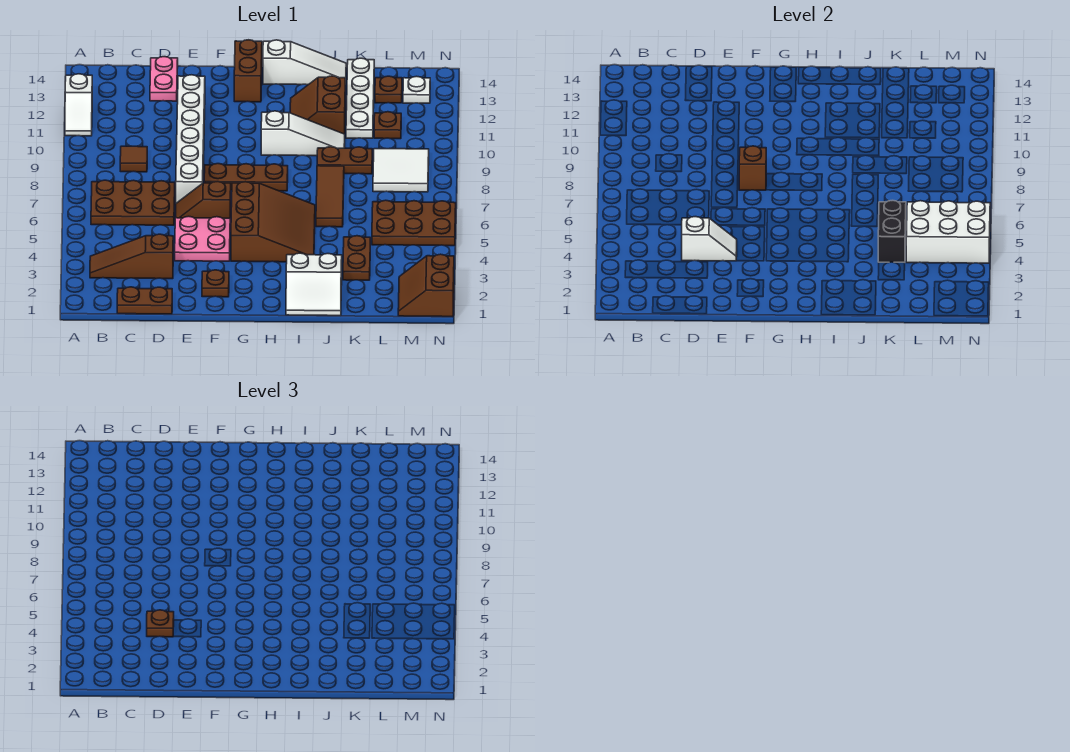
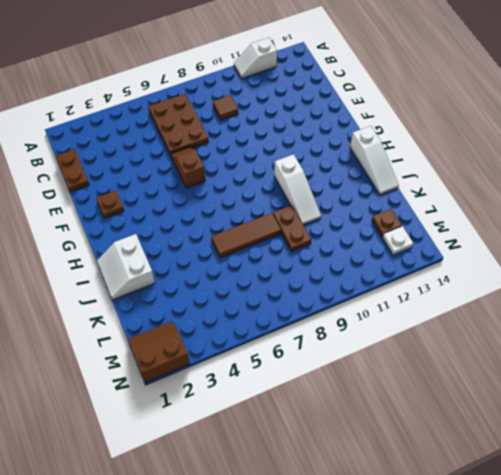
none -> brown 1x3 slope [90,234,173,279]
none -> pink 1x2 plate [150,57,178,101]
none -> pink 2x2 plate [175,216,230,261]
none -> white 1x6 brick [176,75,205,203]

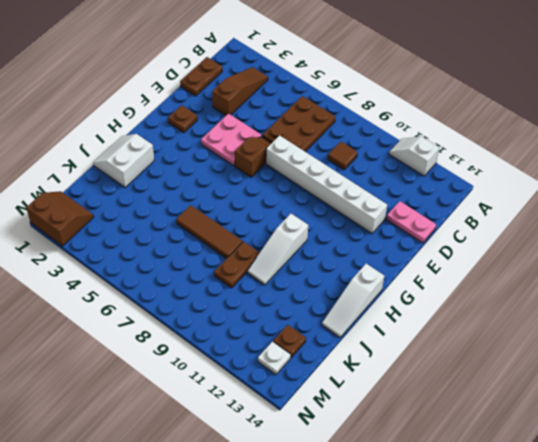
none -> brown 1x3 plate [204,164,288,191]
none -> brown 3x3 slope [231,182,315,262]
none -> brown 1x2 brick [234,40,262,102]
none -> brown 2x2 slope [290,76,345,134]

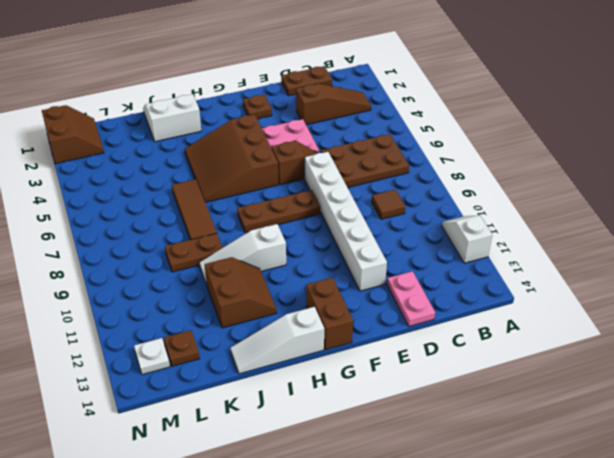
none -> brown 1x2 plate [343,236,370,280]
none -> white 1x4 plate [346,58,374,138]
none -> brown 2x3 plate [372,200,456,246]
none -> white 2x2 tile [373,149,429,192]

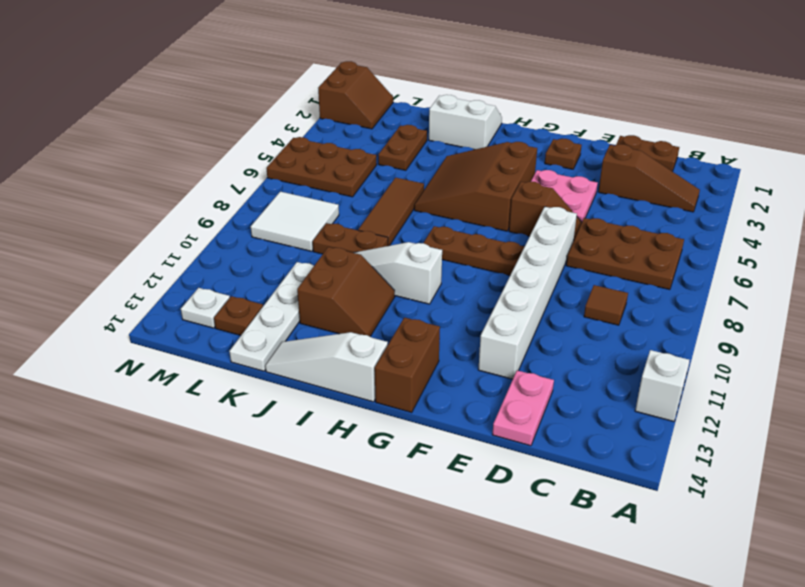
none -> brown 1x1 plate [374,112,401,139]
none -> white 1x2 slope [682,217,737,261]
none -> brown 1x1 brick [739,146,766,190]
none -> black 1x2 brick [878,200,906,262]

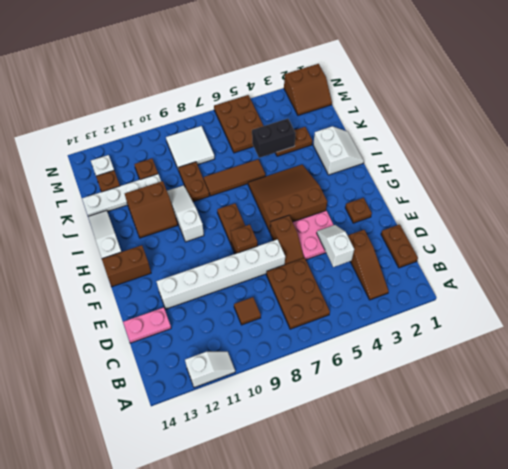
none -> white 2x3 brick [906,201,990,263]
none -> brown 1x1 plate [147,610,174,637]

